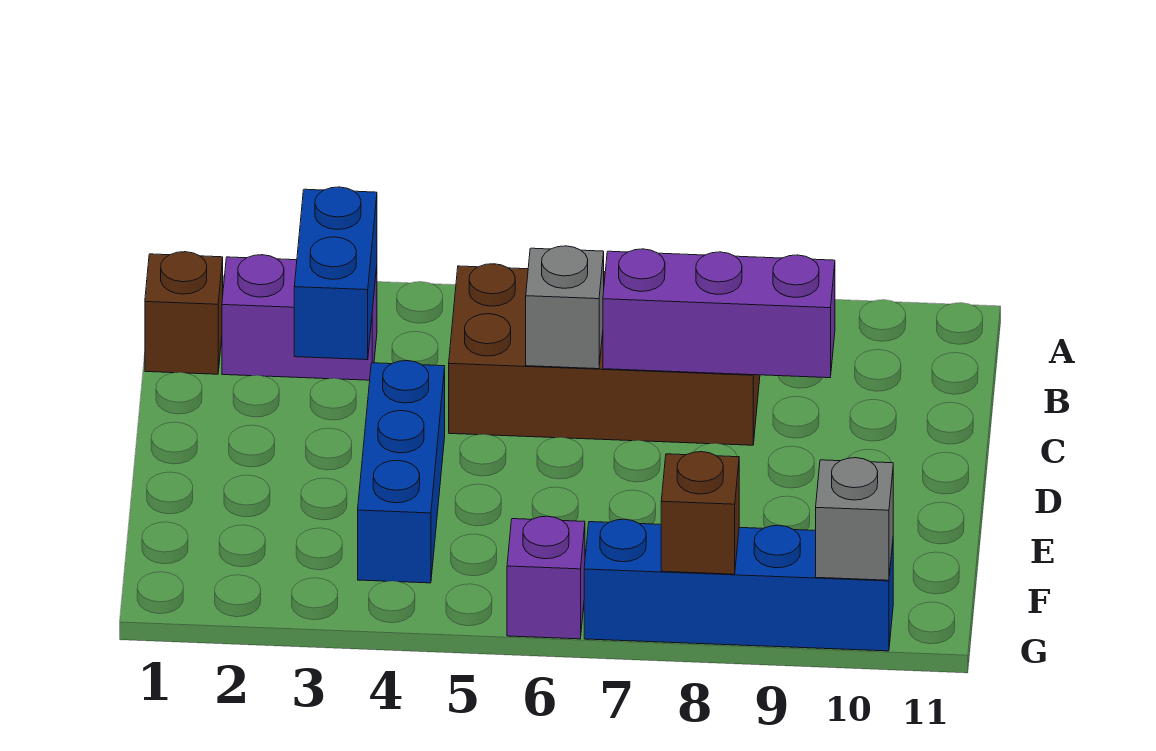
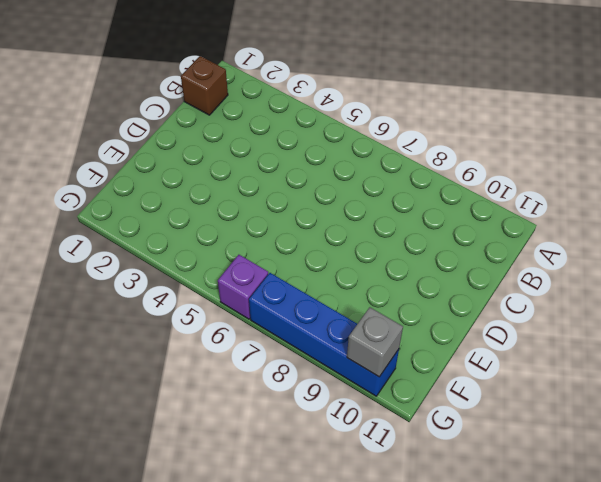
none -> purple 1x2 brick [222,255,377,380]
none -> brown 2x4 brick [449,264,760,445]

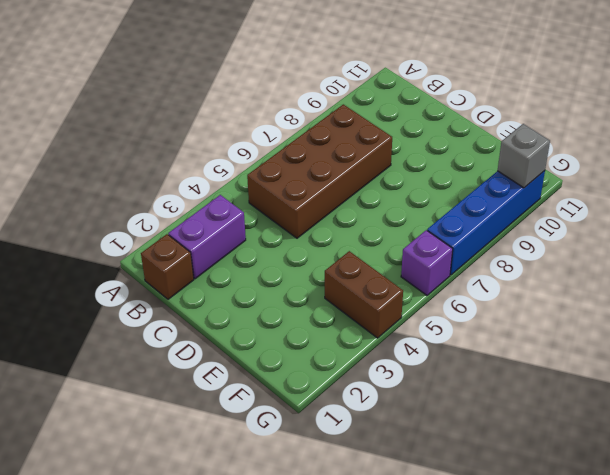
brown 1x2 brick [325,251,403,338] -> blue 1x3 brick [358,361,445,583]
none -> blue 1x2 brick [294,187,377,360]
none -> grey 1x1 brick [526,246,604,369]

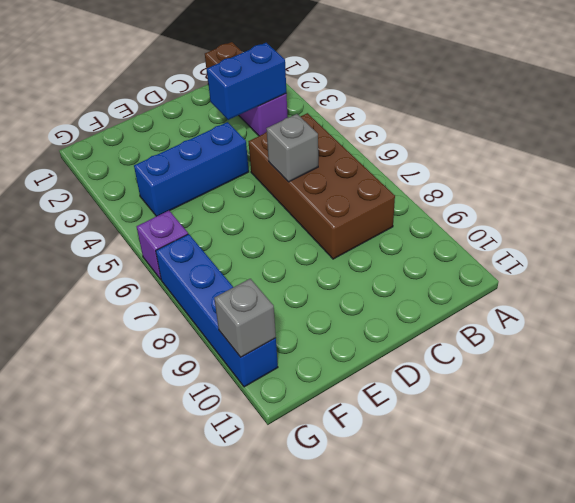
none -> purple 1x3 brick [603,249,835,378]
none -> brown 1x1 brick [661,452,739,574]

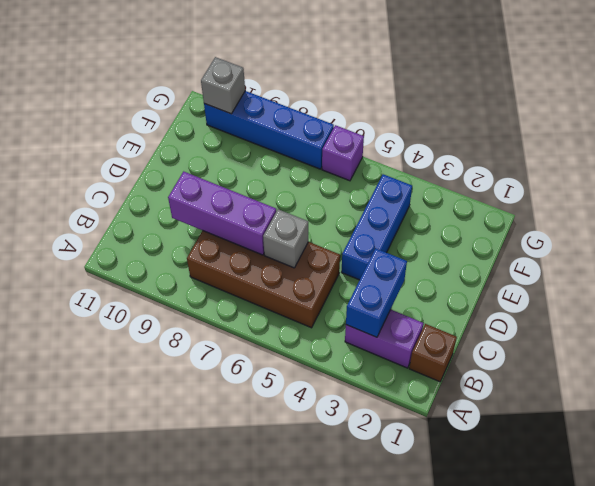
none -> brown 1x1 brick [661,452,739,574]

